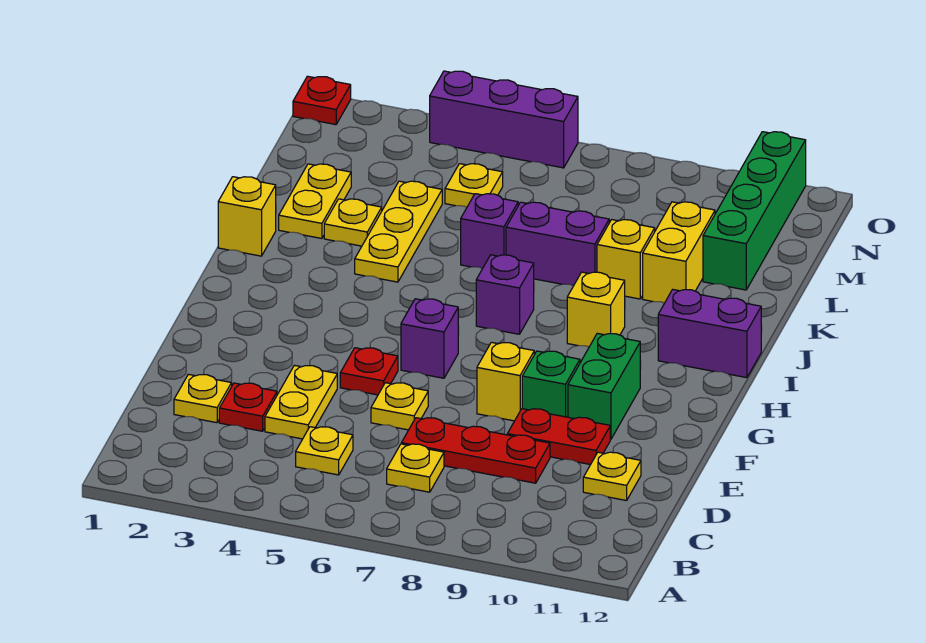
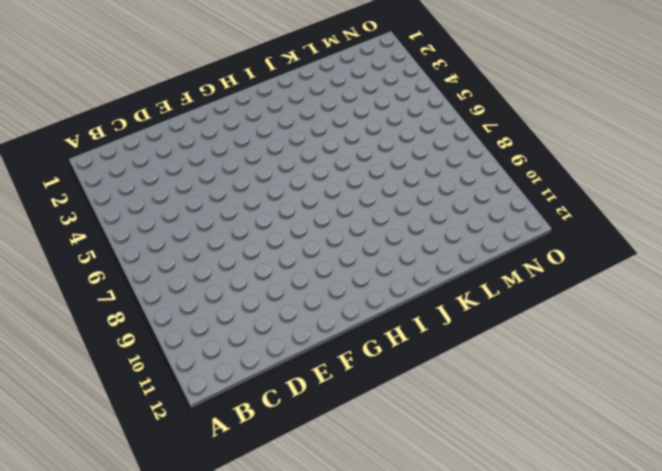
none -> yellow 1x1 plate [296,427,353,475]
none -> yellow 1x1 plate [387,444,444,492]
none -> yellow 1x1 plate [174,374,232,423]

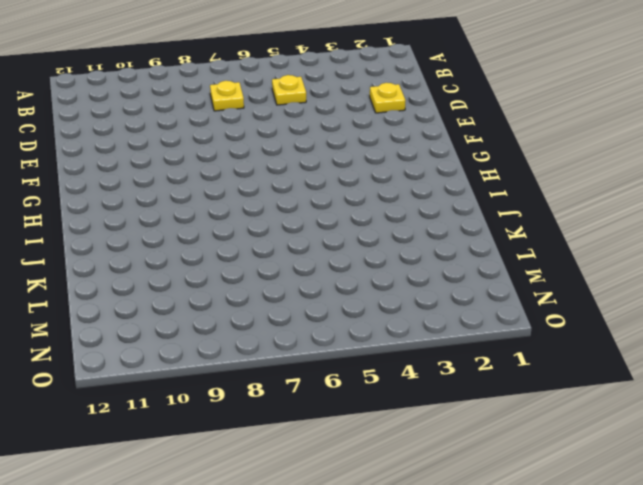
none -> red 1x1 plate [219,383,277,431]
none -> yellow 1x2 plate [265,365,337,439]
none -> red 1x3 plate [401,418,550,483]

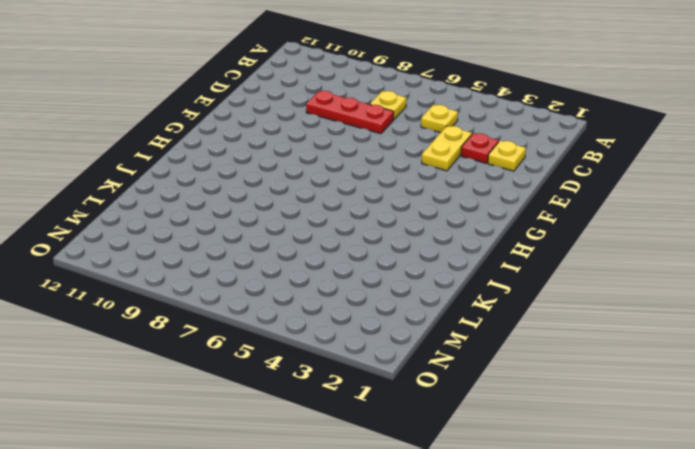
none -> yellow 1x1 plate [583,452,641,501]
none -> yellow 1x1 plate [371,383,428,430]
none -> red 1x2 plate [507,409,610,465]

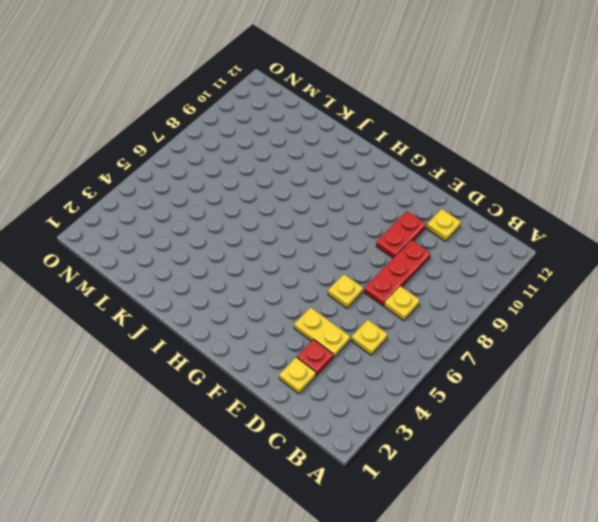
none -> red 1x1 plate [340,348,398,395]
none -> yellow 1x1 brick [477,342,534,421]
none -> green 1x1 brick [522,351,580,417]

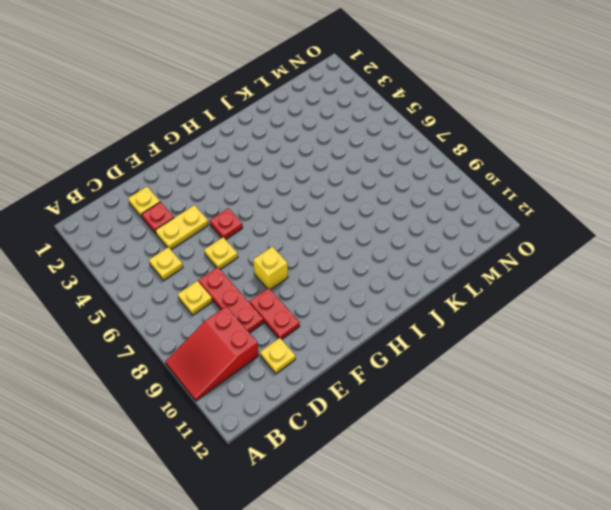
red 2x3 slope [165,307,259,401] -> none
none -> green 1x1 brick [522,351,580,417]
none -> green 1x2 brick [568,333,640,439]
none -> purple 1x1 brick [401,299,458,378]

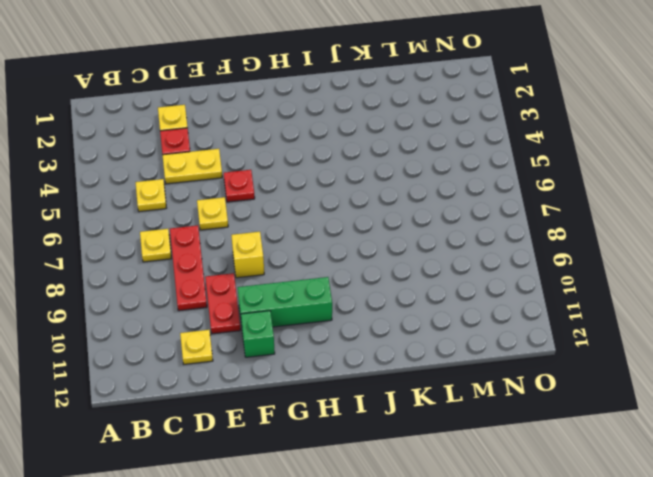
green 1x3 brick [238,277,332,327] -> green 1x2 brick [568,333,640,439]
green 1x1 brick [241,311,275,357] -> green 1x1 brick moved to [522,351,580,417]
none -> purple 1x1 brick [401,299,458,378]
none -> purple 1x1 brick [476,255,534,334]
none -> yellow 1x1 brick [567,272,625,347]

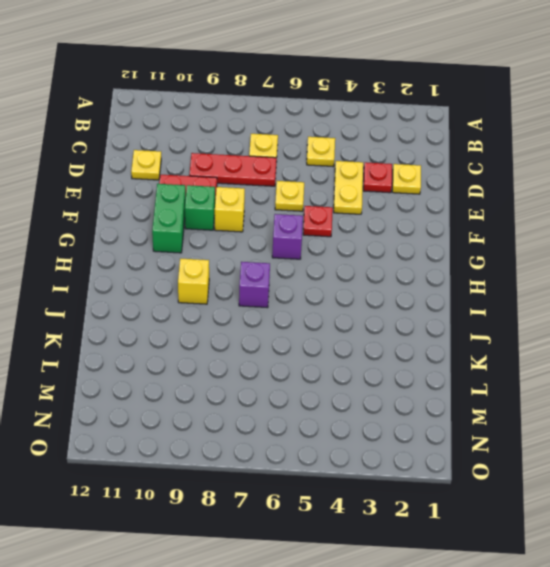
none -> purple 1x2 brick [658,290,761,378]
none -> yellow 1x1 brick [218,177,276,256]
none -> yellow 1x3 plate [355,181,442,282]

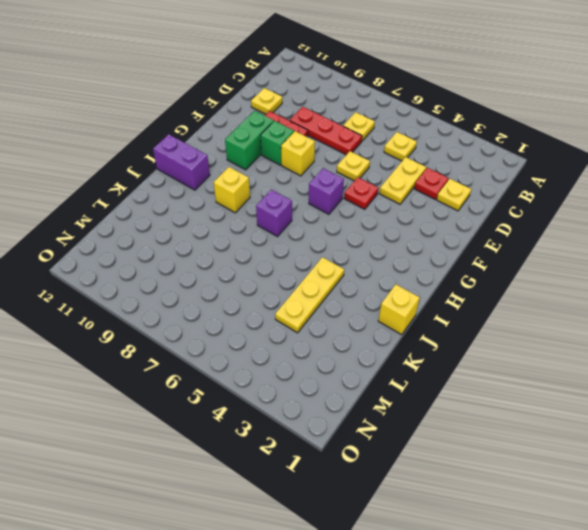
none -> yellow 1x2 plate [279,164,351,239]
none -> yellow 1x1 plate [324,199,382,246]
none -> purple 1x1 brick [461,194,518,269]

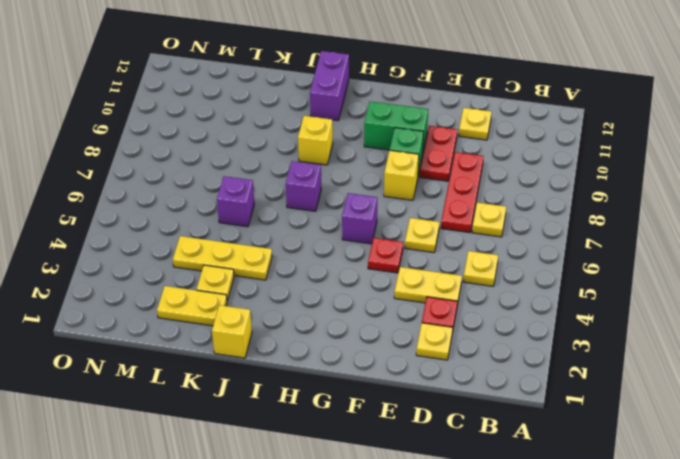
none -> purple 1x2 brick [506,202,609,286]
none -> yellow 1x1 brick [597,220,655,299]
none -> yellow 1x2 brick [643,202,715,303]

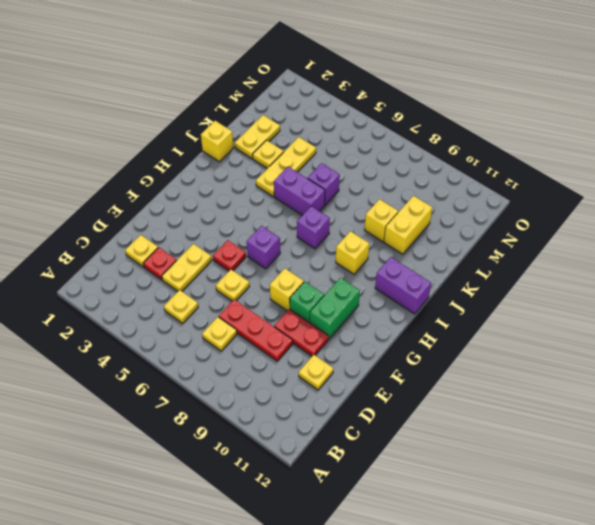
purple 1x2 brick [274,167,325,215] -> purple 1x2 brick moved to [506,202,609,286]
none -> green 1x4 brick [703,132,806,290]
none -> yellow 1x1 plate [445,164,503,207]
none -> red 1x1 plate [293,76,351,125]

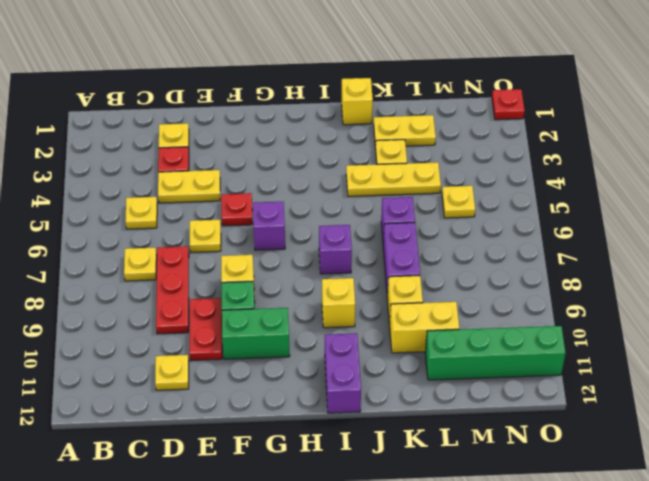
none -> purple 1x3 brick [430,71,578,168]

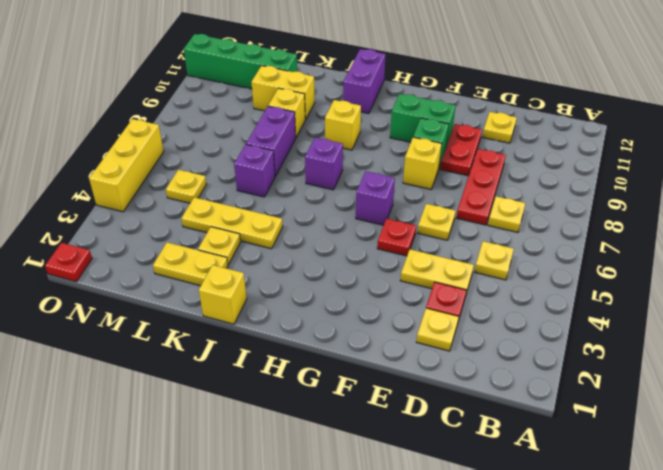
yellow 1x3 brick [89,119,164,212] -> purple 1x3 brick [430,71,578,168]

